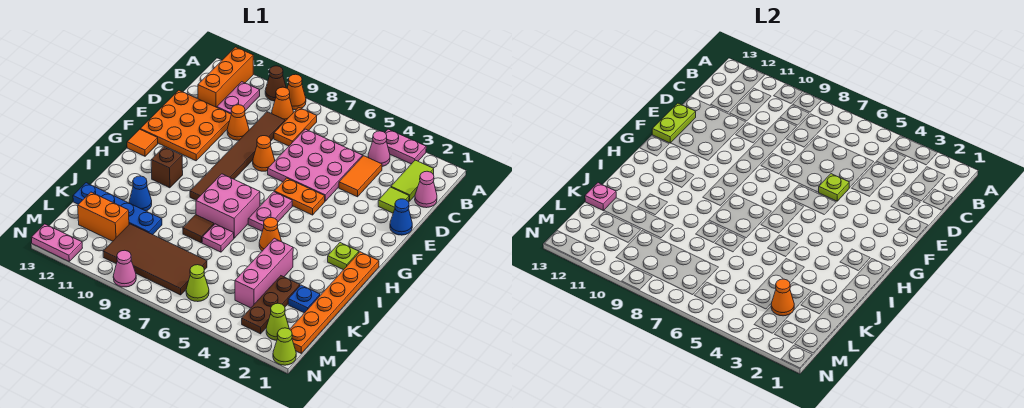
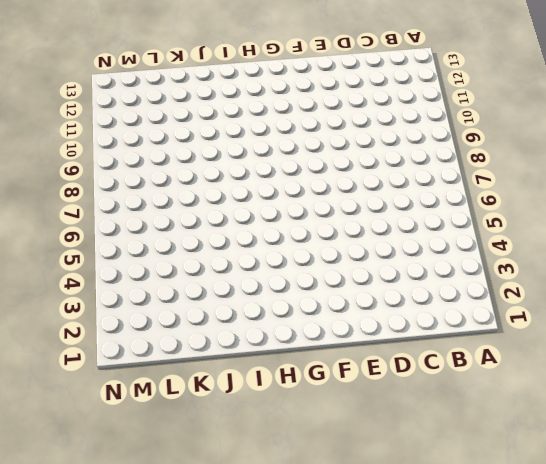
none -> pink 1x2 plate [385,129,426,164]
none -> orange 1x1 cone [287,74,306,110]
none -> brown 1x1 cone [265,66,286,101]
none -> orange 1x3 brick [198,47,253,107]

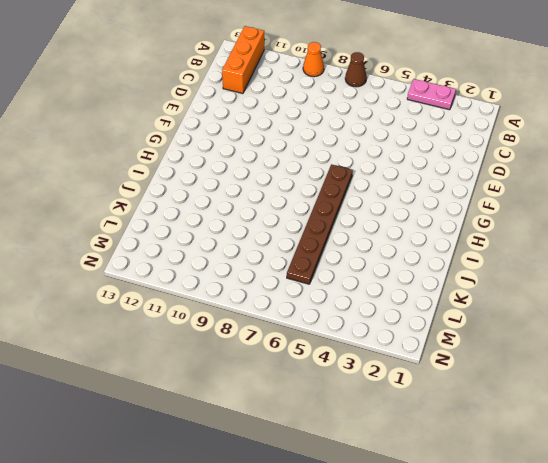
brown 1x1 cone [345,52,367,87] -> brown 1x1 cone moved to [265,66,286,101]
brown 1x6 plate [287,164,353,284] -> pink 1x2 plate [248,192,292,231]
none -> lime 1x2 tile [391,160,434,201]
none -> pink 1x1 cone [368,131,390,167]
none -> orange 1x2 plate [274,107,317,146]
none -> orange 1x1 cone [272,87,293,121]

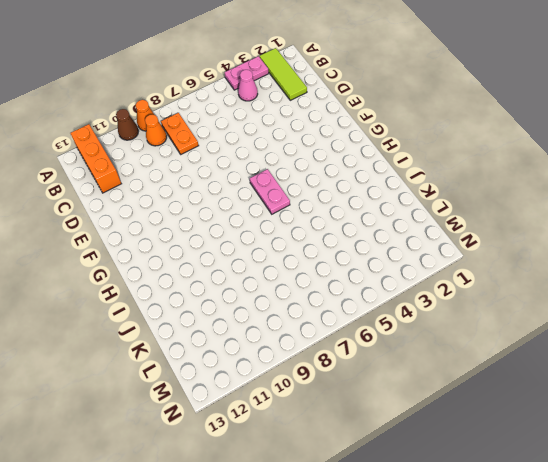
lime 1x3 tile [260,48,307,100] -> lime 1x2 tile [391,160,434,201]
none -> pink 1x2 plate [217,82,260,114]
none -> pink 1x1 cone [415,171,437,208]
none -> orange 1x2 tile [339,156,382,197]
none -> pink 3x3 plate [268,129,362,201]

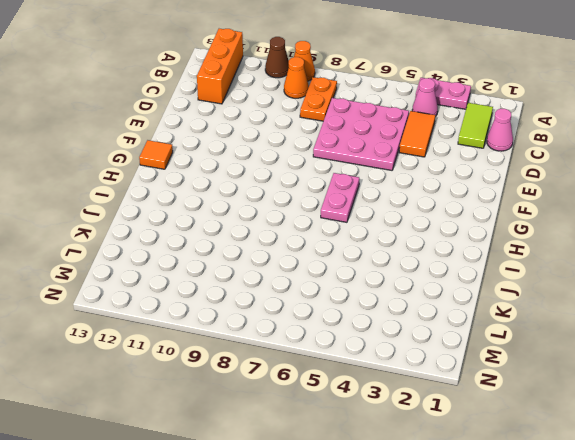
none -> pink 1x2 plate [217,82,260,114]
none -> brown 1x6 tile [190,112,285,200]
none -> lime 1x1 tile [378,187,409,213]
none -> orange 1x1 cone [227,105,249,140]

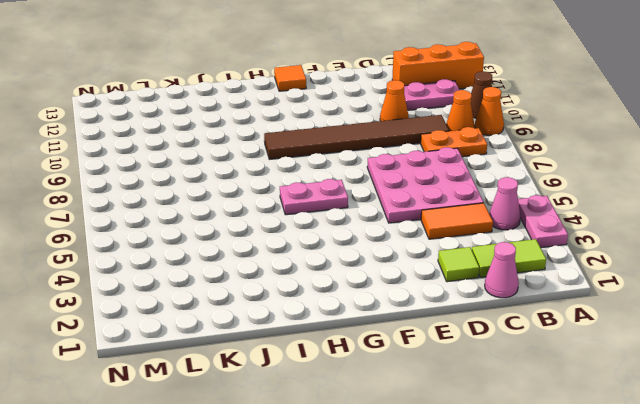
none -> orange 3x3 plate [140,90,231,161]
none -> blue 1x1 cone [390,199,412,235]
none -> orange 1x1 cone [253,136,275,171]
none -> orange 1x2 plate [274,178,325,215]

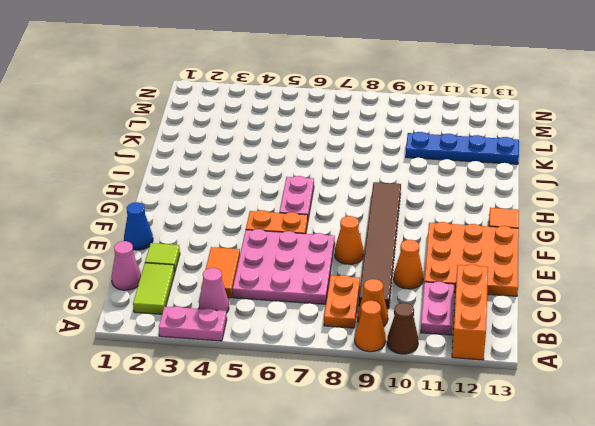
none -> orange 1x6 plate [290,252,379,353]
none -> lime 1x1 plate [328,243,359,270]
none -> pink 2x2 brick [196,174,260,238]
none -> brown 1x1 brick [151,147,183,188]

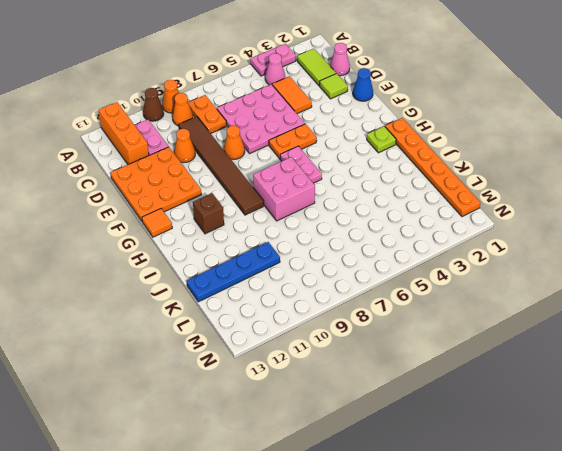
none -> orange 1x1 cone [259,218,282,251]
none -> pink 1x3 brick [235,238,293,308]
none -> pink 1x1 plate [202,224,234,252]
none -> brown 1x1 tile [183,215,214,243]

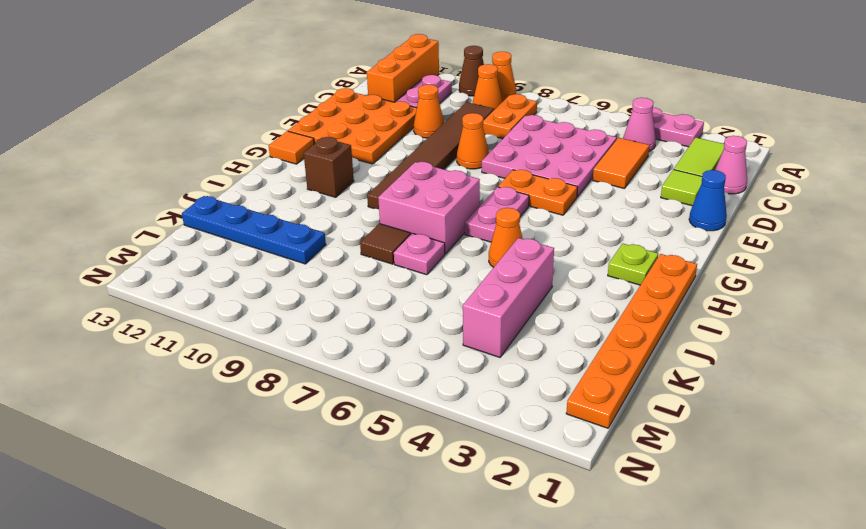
none -> blue 1x1 cone [129,176,152,211]
none -> blue 1x1 plate [288,285,320,313]
none -> brown 1x3 plate [242,276,300,334]
none -> brown 2x4 tile [103,224,207,295]

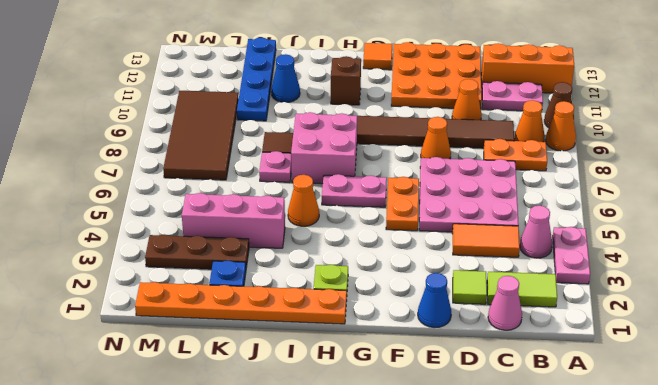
none -> orange 1x2 brick [78,192,129,241]
none -> lime 1x1 cone [266,303,289,340]
none -> lime 1x1 cone [186,265,209,302]
none -> lime 1x1 cone [273,328,296,365]

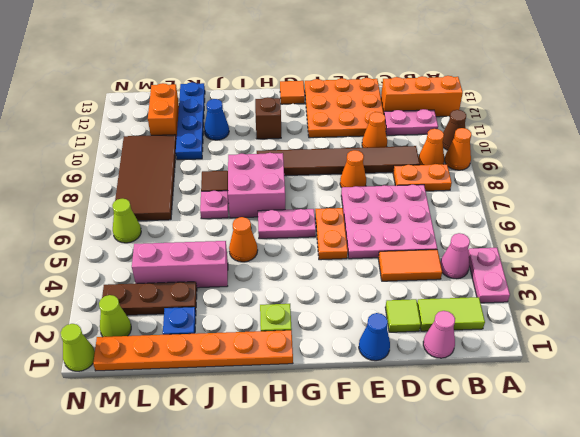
none -> pink 1x1 cone [113,250,136,287]
none -> pink 1x2 plate [31,224,82,261]
none -> lime 1x1 plate [819,174,849,201]
none -> lime 1x2 plate [652,103,696,143]

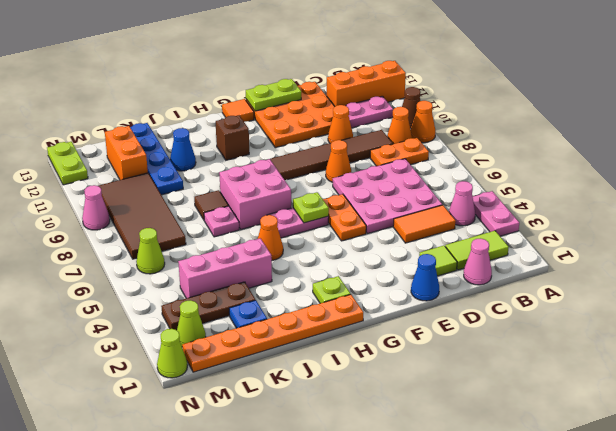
lime 1x1 plate [293,192,329,223] -> lime 1x1 plate moved to [819,174,849,201]
lime 1x2 plate [47,142,88,185] -> pink 1x2 plate [31,224,82,261]
none -> pink 1x1 plate [585,183,616,211]
none -> orange 1x1 cone [771,279,794,316]

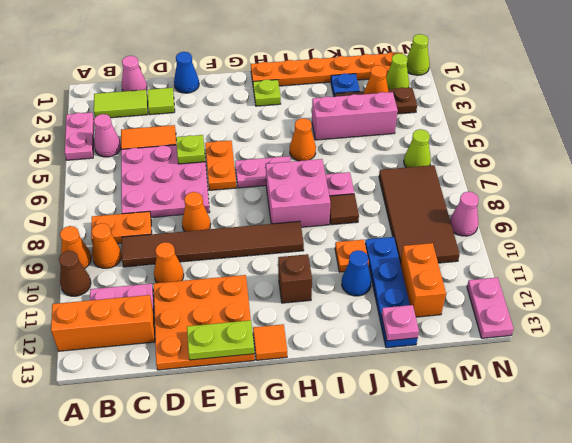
orange 1x1 plate [335,240,369,272] -> none

